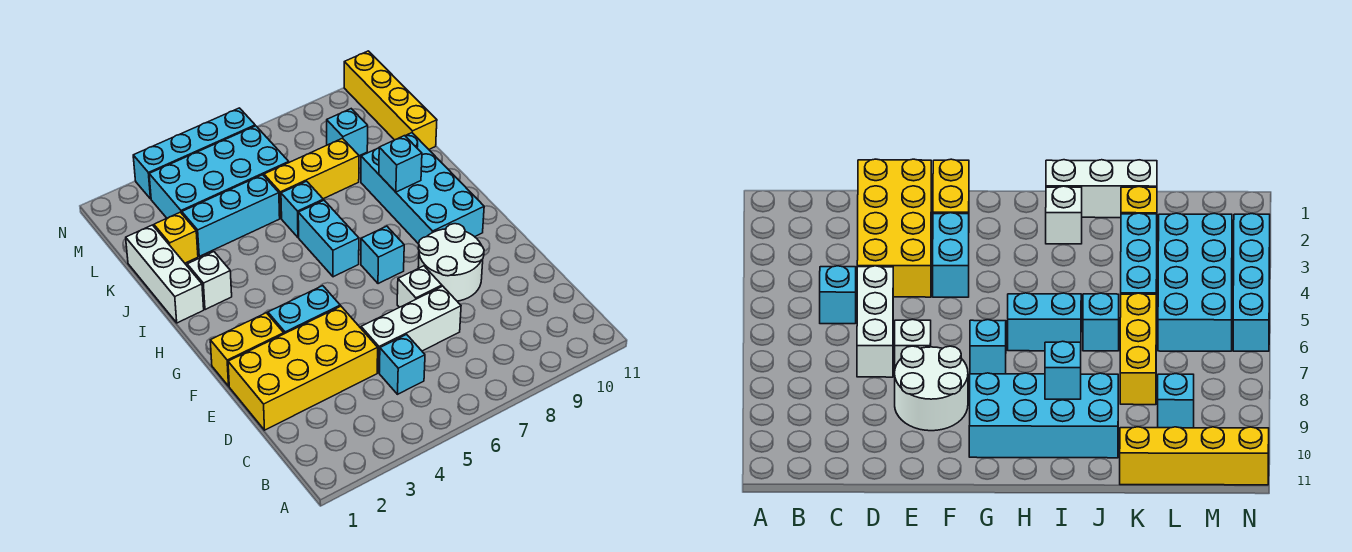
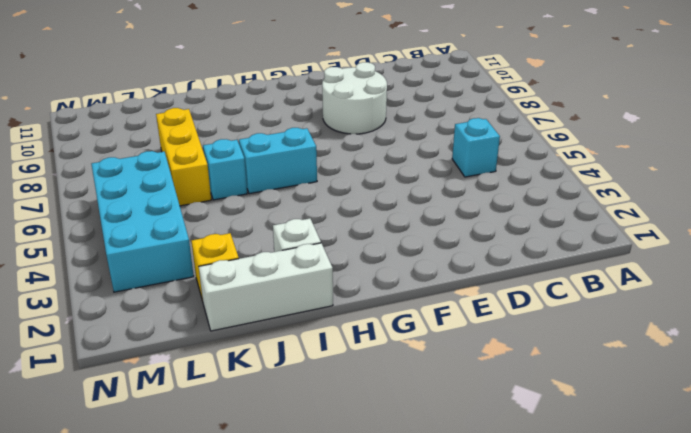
none -> yellow 2x4 brick [228,306,378,430]
none -> white 1x3 brick [361,286,461,373]
none -> white 1x1 brick [397,266,442,307]

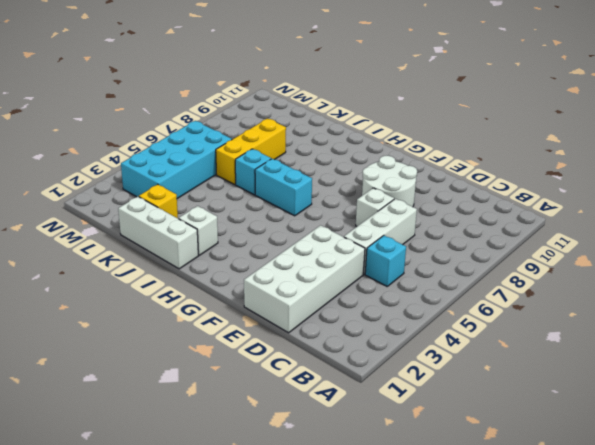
white 2x4 brick [244,225,365,333] -> yellow 2x4 brick [228,306,378,430]
none -> yellow 1x2 brick [210,313,284,386]
none -> cyan 1x2 brick [268,286,340,334]
none -> cyan 1x1 brick [361,226,404,284]

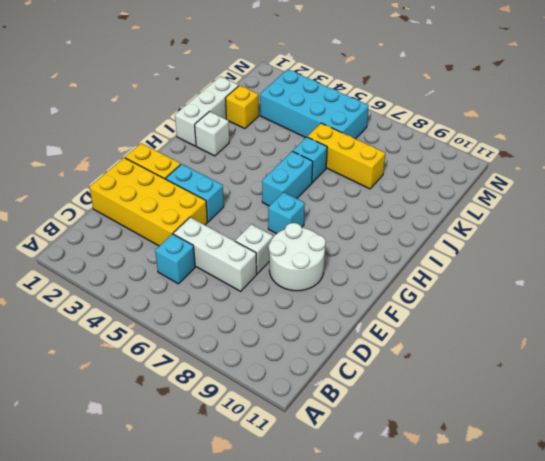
none -> cyan 2x4 brick [361,133,484,244]
none -> cyan 1x3 brick [182,175,280,256]
none -> yellow 1x4 brick [344,51,437,149]

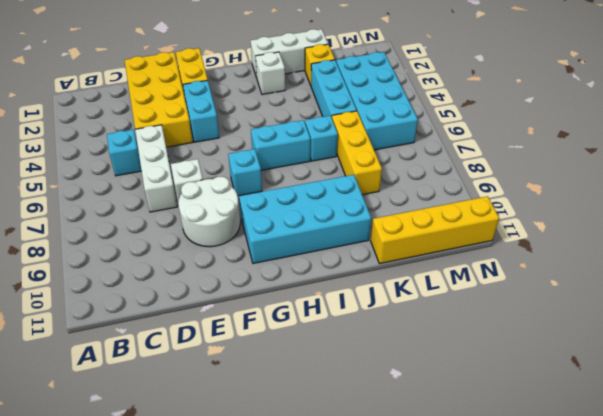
none -> cyan 1x1 brick [327,109,368,156]
none -> cyan 1x4 brick [133,108,255,199]
none -> cyan 1x1 brick [379,136,422,192]

